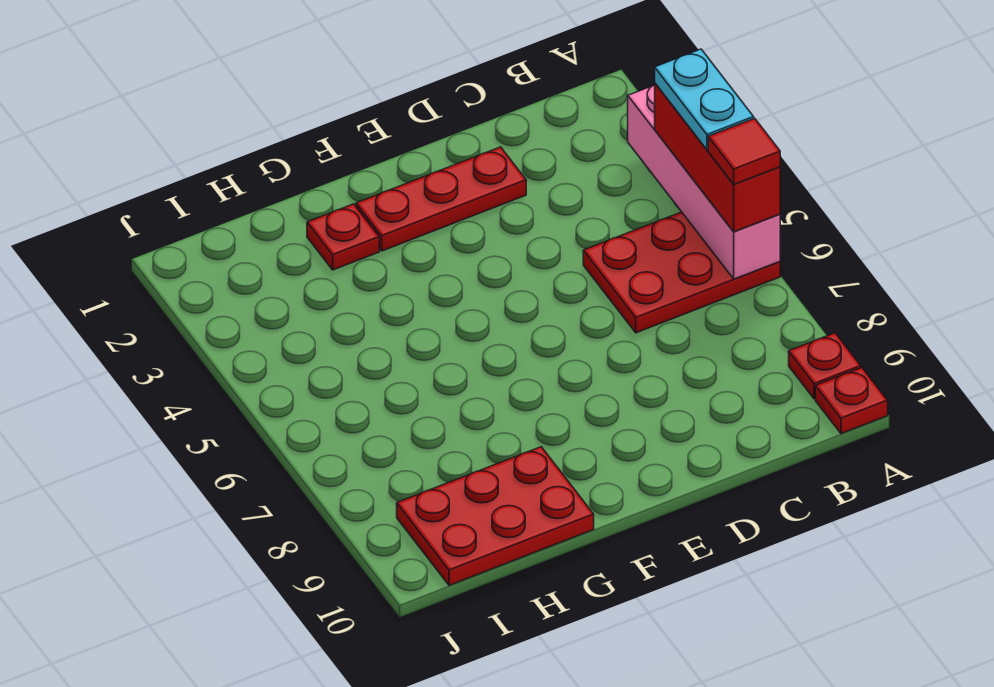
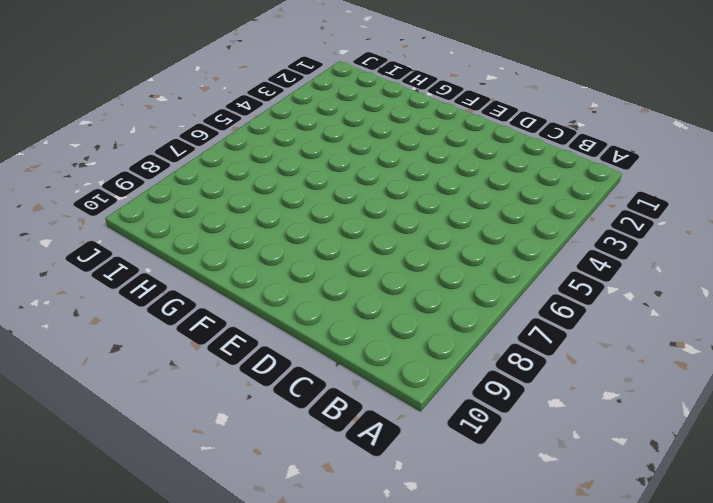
none -> red 2x3 plate [583,212,780,333]
none -> red 1x1 plate [789,333,861,399]

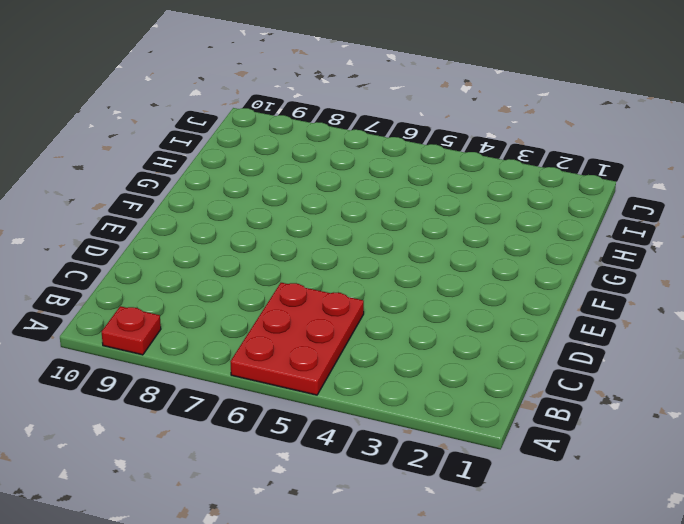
none -> red 1x1 plate [815,368,888,434]
none -> red 1x3 plate [356,147,526,251]

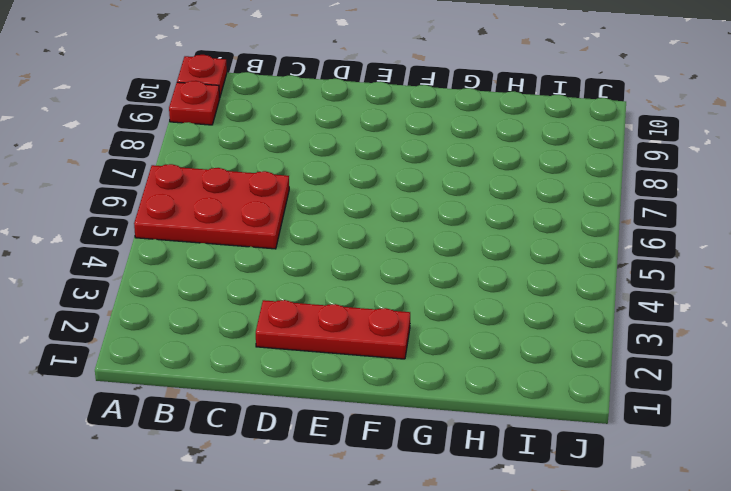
none -> red 1x1 plate [307,204,379,270]
none -> red 2x3 plate [397,447,594,585]

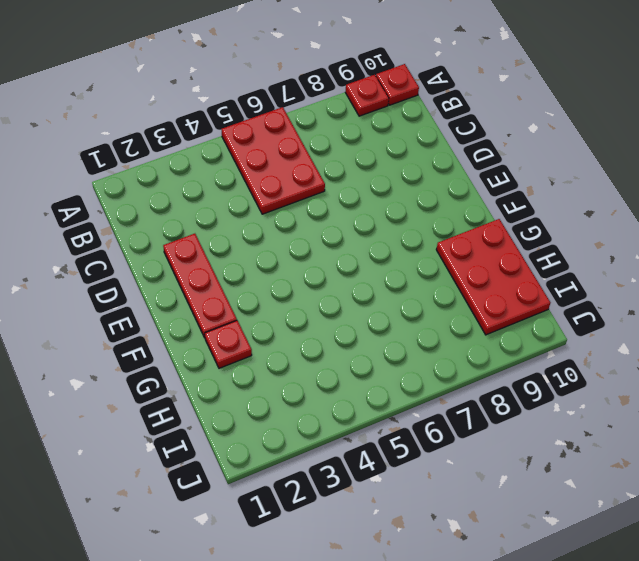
none -> pink 1x4 brick [628,85,780,279]
none -> red 1x3 brick [655,84,780,232]

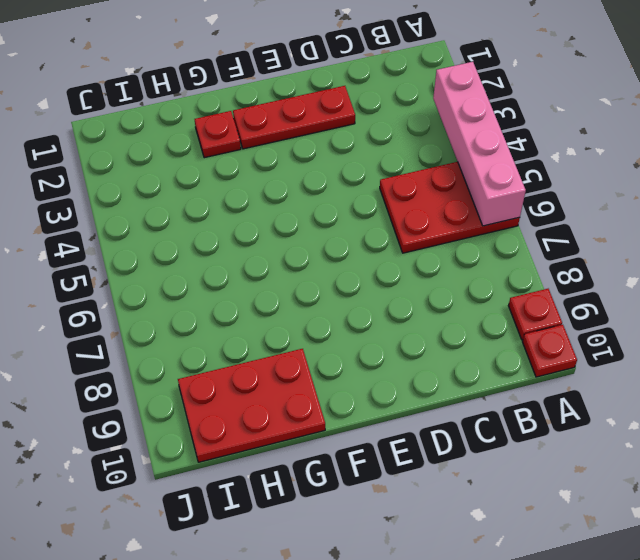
none -> red 1x3 brick [655,84,780,232]
none -> cyan 1x2 plate [655,49,754,150]

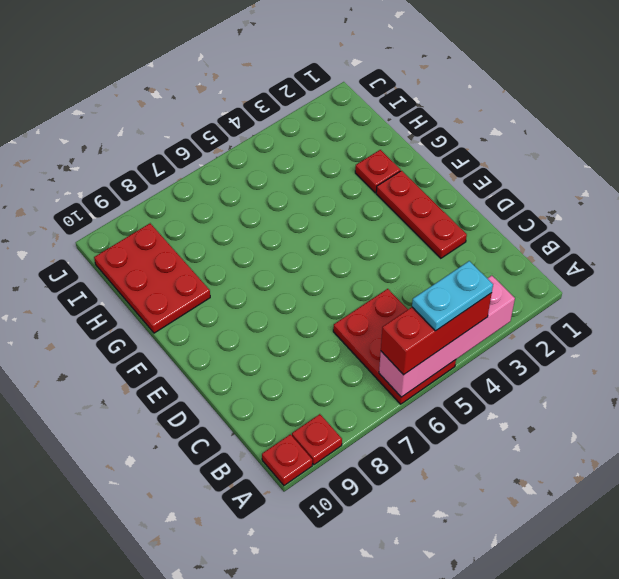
none -> red 1x1 tile [708,118,780,184]

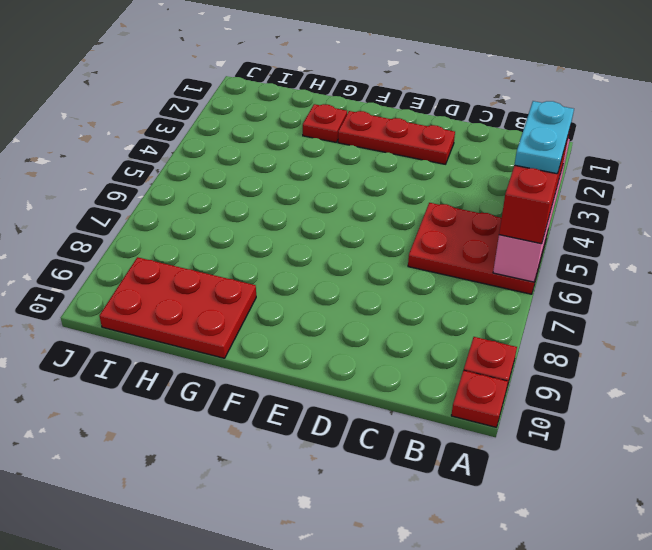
none -> red 1x1 tile [708,118,780,184]

